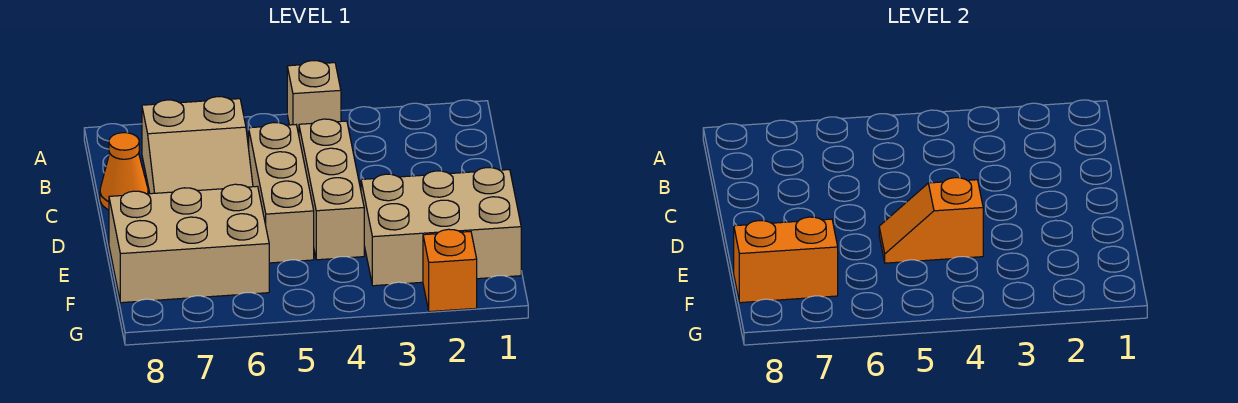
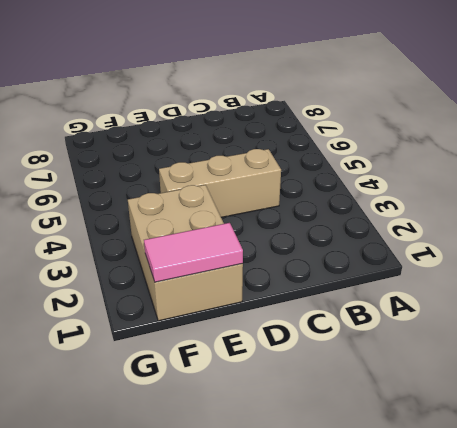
pink 1x2 tile [144,223,243,282] -> none
none -> tan 1x1 brick [287,61,341,134]
none -> tan 2x3 slope [142,97,253,194]

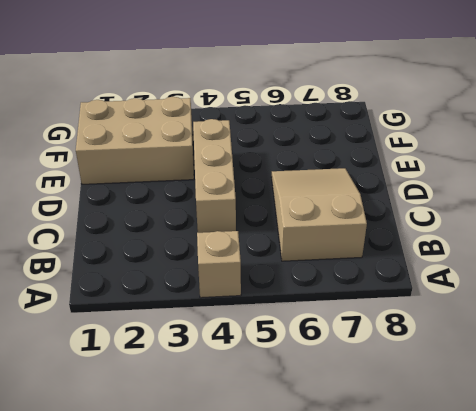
none -> tan 1x3 brick [249,123,314,263]
none -> orange 1x1 cone [100,133,148,210]

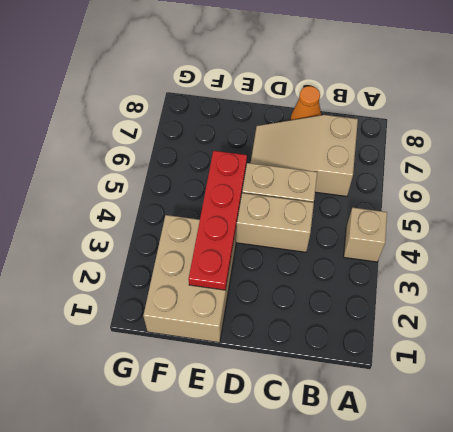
red 1x4 plate [188,151,247,290] -> orange 1x2 slope [879,178,983,263]
none -> tan 2x3 brick [109,184,269,303]
none -> orange 1x1 brick [423,229,477,312]

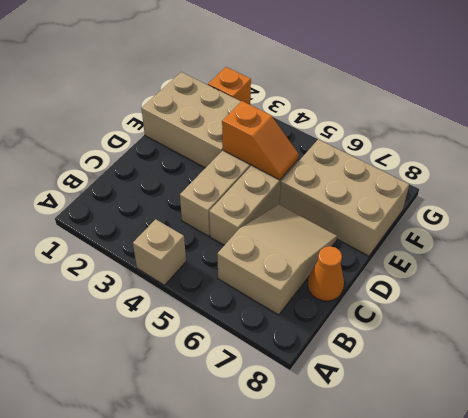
none -> orange 1x2 brick [734,217,838,303]

